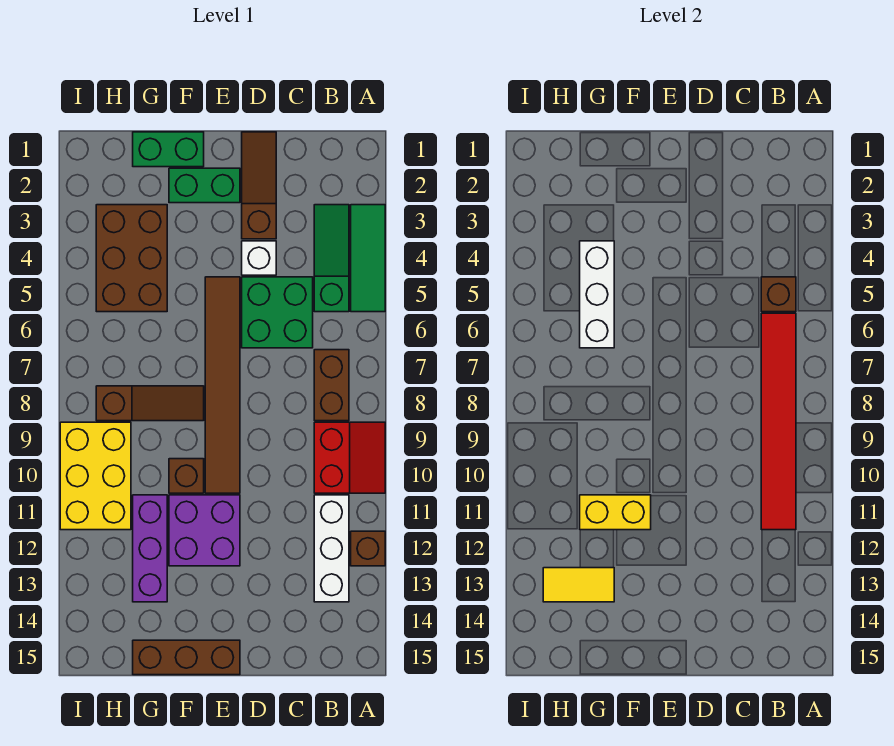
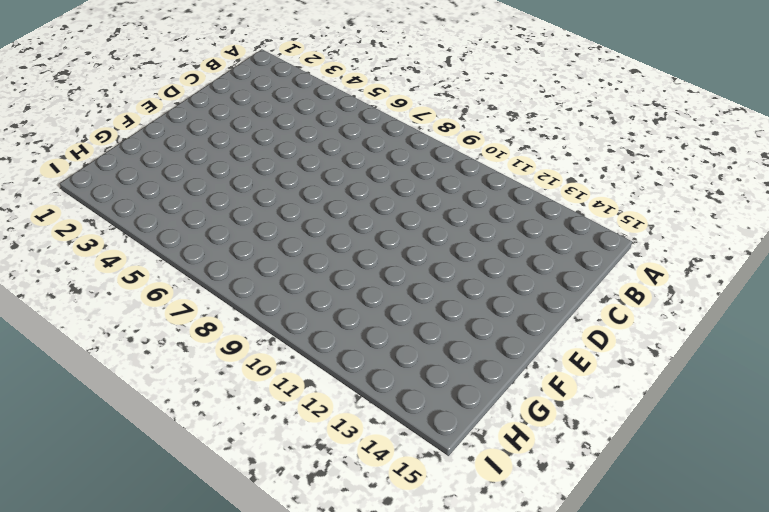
none -> green 1x3 tile [351,205,385,312]
none -> red 2x2 slope [314,422,385,493]
none -> brown 1x1 brick [351,531,385,566]

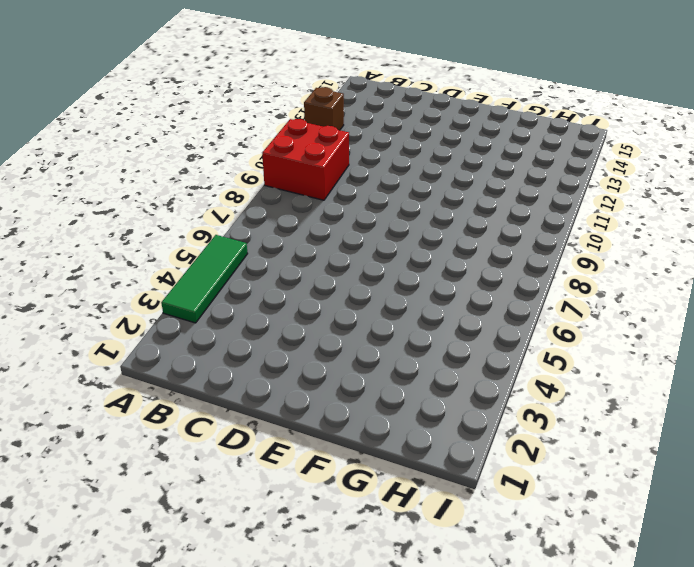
red 2x2 brick [262,119,349,200] -> red 2x2 slope [314,422,385,493]
none -> green 1x3 slope [314,205,349,312]
none -> brown 1x2 brick [314,350,349,421]
none -> white 1x3 brick [314,495,349,602]

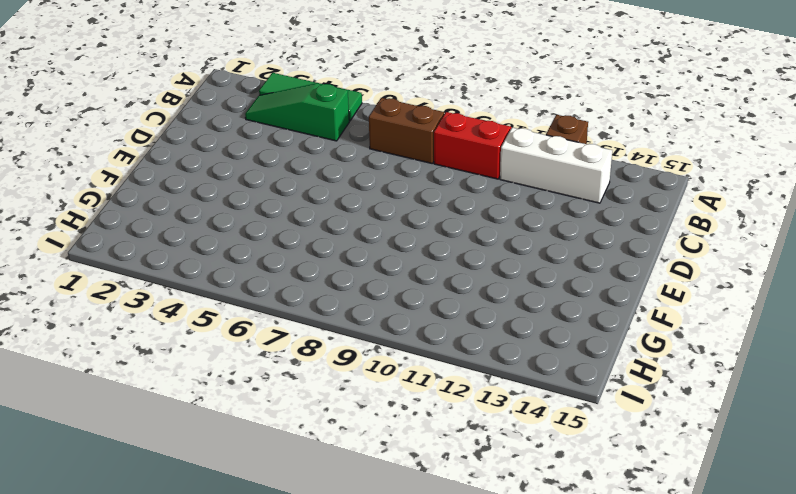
none -> green 2x2 brick [242,277,313,348]
none -> brown 1x3 slope [242,132,276,239]
none -> white 1x1 brick [242,241,276,275]

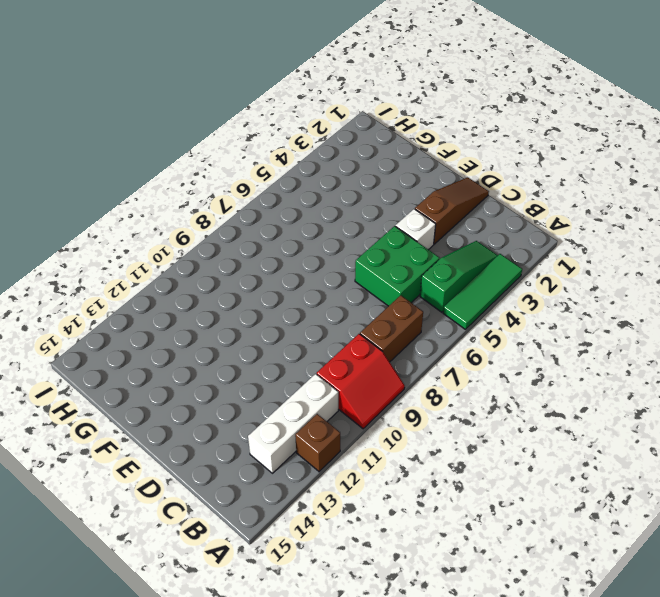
none -> green 1x2 brick [169,168,240,203]
none -> brown 1x6 tile [205,277,240,493]
none -> purple 2x2 brick [169,495,240,566]

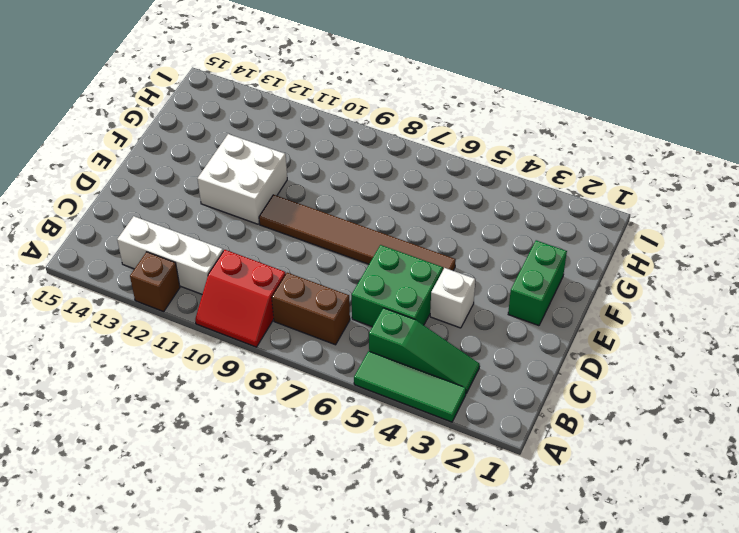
white 2x2 brick [197,134,287,224] -> purple 2x2 brick [169,495,240,566]
none -> brown 1x3 slope [242,132,276,239]
none -> brown 1x3 brick [133,640,240,675]
none -> green 1x2 brick [133,132,204,167]

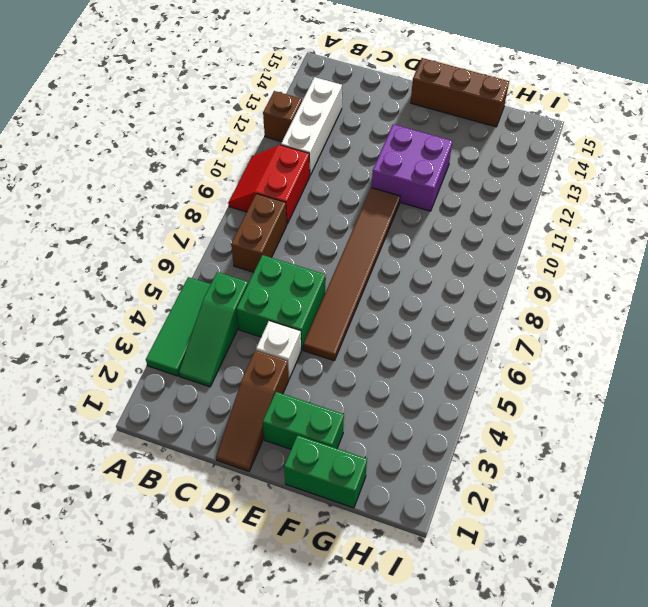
none -> brown 1x3 slope [96,386,204,421]
none -> brown 1x1 brick [169,459,204,493]
none -> brown 2x3 brick [96,205,167,312]

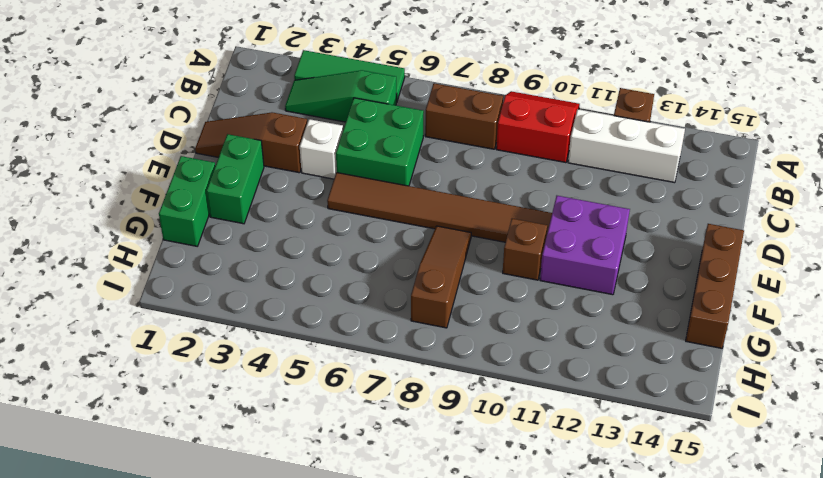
none -> brown 2x3 brick [96,205,167,312]
none -> purple 1x3 brick [133,495,167,602]
none -> yellow 2x3 brick [60,422,131,530]

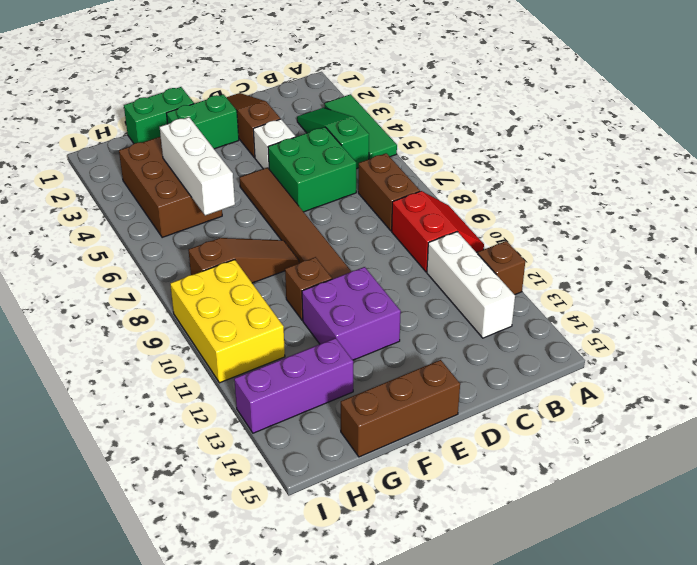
purple 1x3 brick [234,338,353,433] -> purple 1x3 brick turned to [133,495,167,602]
none -> brown 1x1 brick [761,277,796,312]
none -> red 1x6 tile [761,313,796,530]
none -> yellow 1x2 brick [580,495,651,530]

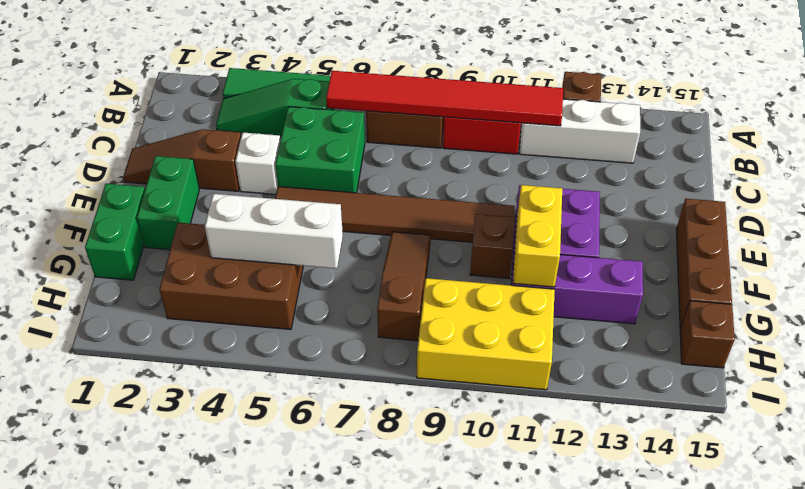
brown 1x1 brick [680,301,735,368] -> brown 1x1 brick moved to [761,277,796,312]
none -> yellow 1x2 tile [543,568,614,602]

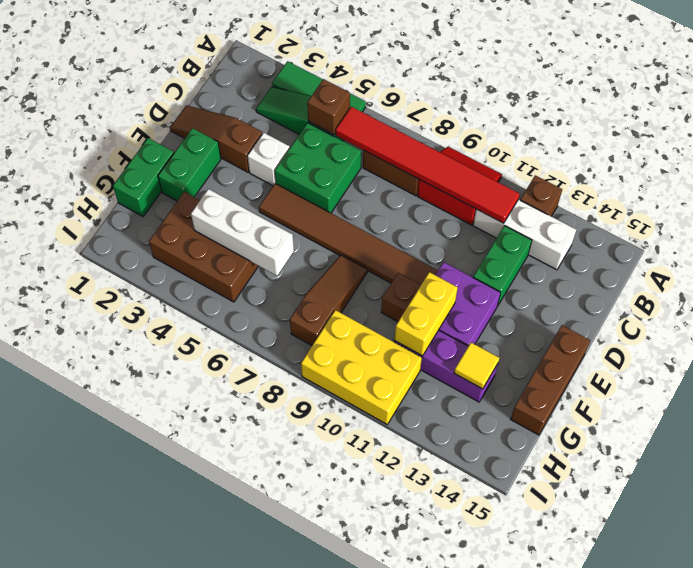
green 1x2 brick [473,226,532,306] -> none
yellow 1x1 tile [454,343,499,389] -> yellow 1x2 tile [543,568,614,602]

